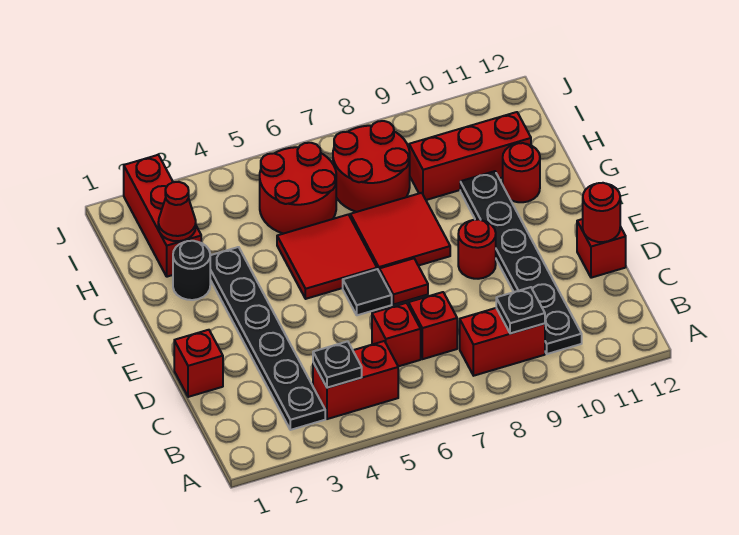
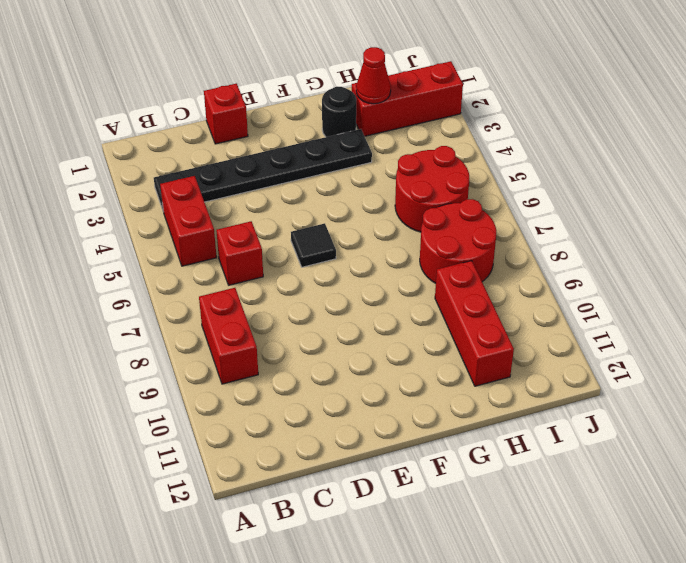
none -> black 1x6 plate [460,171,582,354]
none -> red 1x1 brick [408,292,457,359]
none -> red 1x1 brick [577,219,626,278]

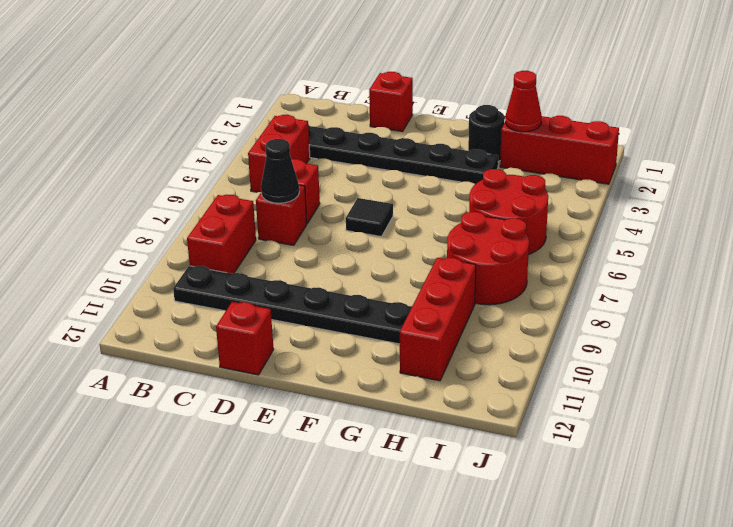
black 1x1 cone [261,139,299,203] -> none
none -> red 1x1 tile [379,258,428,305]
none -> red 1x1 round brick [458,219,496,279]
none -> red 2x2 tile [277,215,377,299]

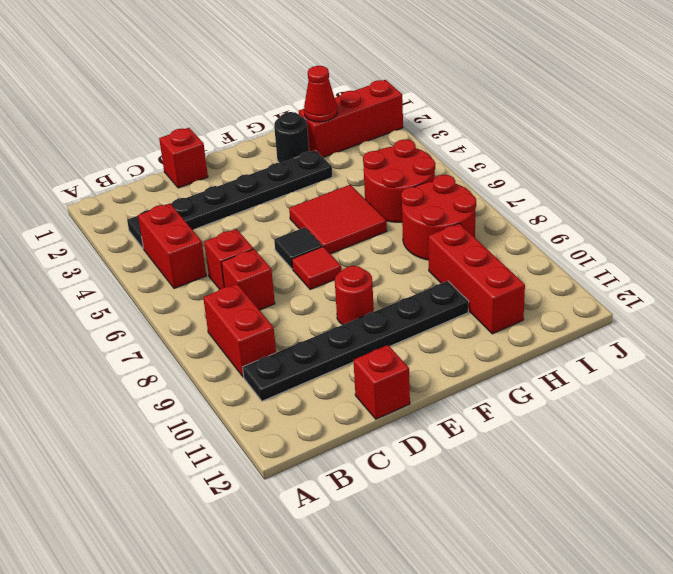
none -> red 2x2 tile [350,193,450,270]
none -> red 1x1 round brick [503,143,540,202]
none -> black 1x1 plate [313,341,362,388]

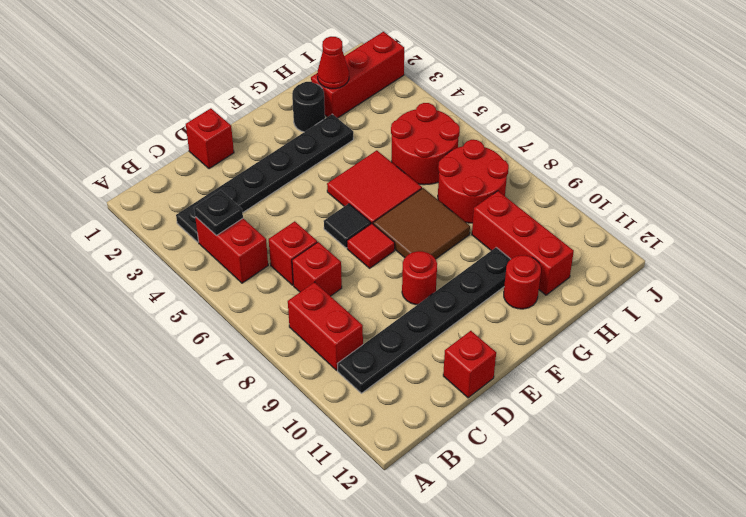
brown 2x2 tile [373,188,470,259] -> red 2x2 tile [350,193,450,270]
none -> black 1x1 plate [496,287,545,334]
none -> red 1x1 round brick [583,183,620,242]

